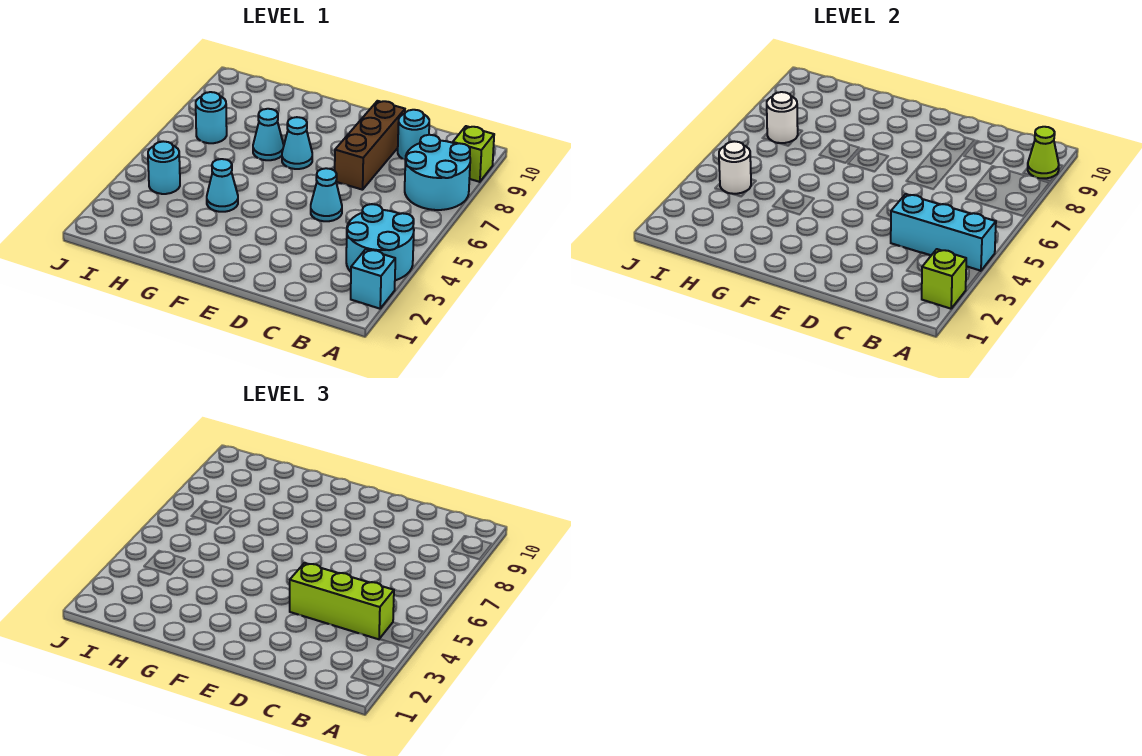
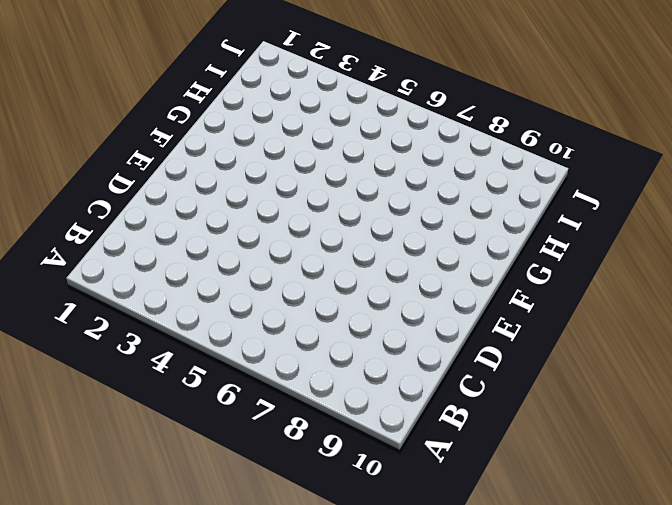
none -> cyan 1x1 brick [351,249,395,309]
none -> cyan 2x2 round brick [346,204,414,280]
none -> cyan 2x2 round brick [405,135,470,210]

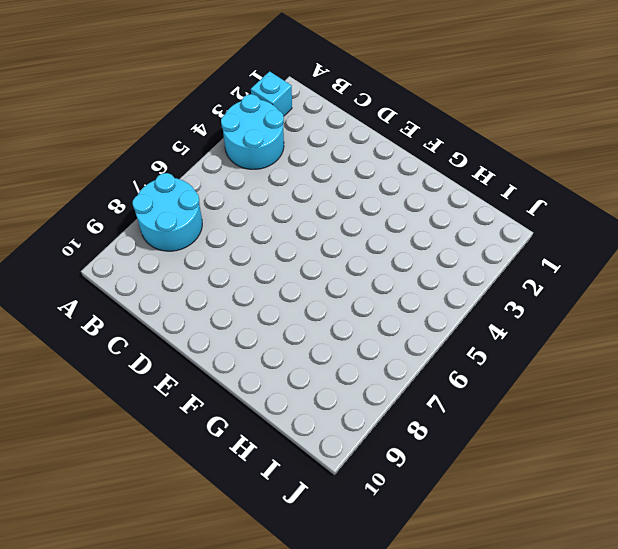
none -> lime 1x1 brick [453,126,494,182]
none -> cyan 1x1 round brick [398,110,429,160]
none -> cyan 1x1 cone [311,168,342,221]

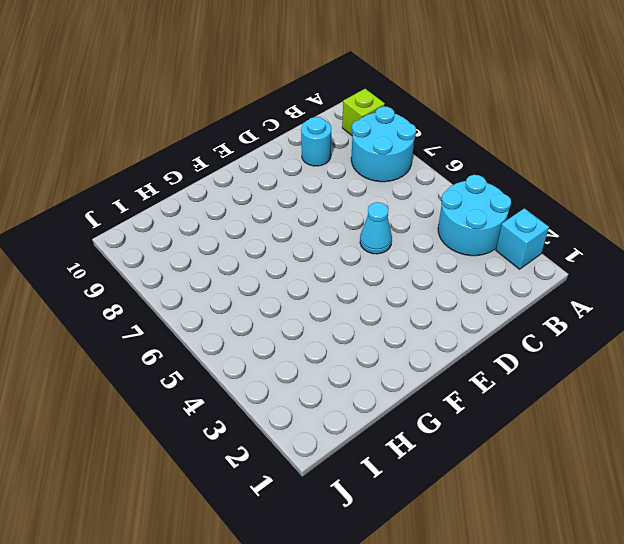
none -> brown 1x3 brick [335,101,405,190]
none -> cyan 1x1 cone [282,117,312,169]
none -> cyan 1x1 cone [207,159,238,212]

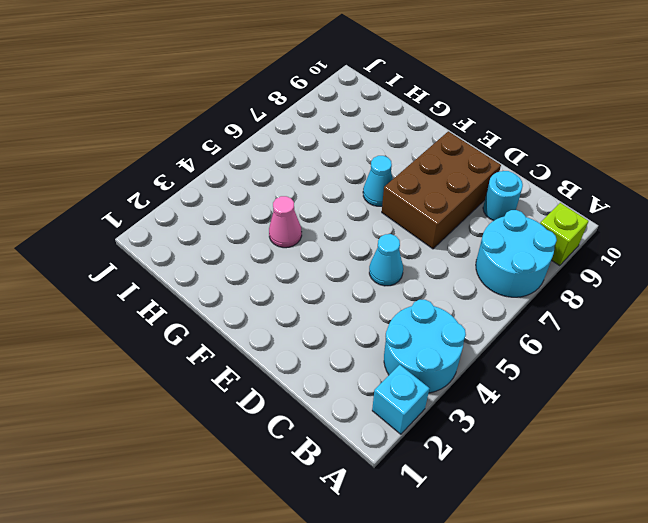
brown 2x3 brick [382,131,501,249] -> brown 1x3 brick [335,101,405,190]
pink 1x1 cone [269,196,302,248] -> cyan 1x1 cone [207,159,238,212]
none -> cyan 1x1 cone [253,109,284,160]
none -> cyan 1x1 round brick [148,141,180,194]
none -> cyan 1x1 round brick [196,92,227,143]

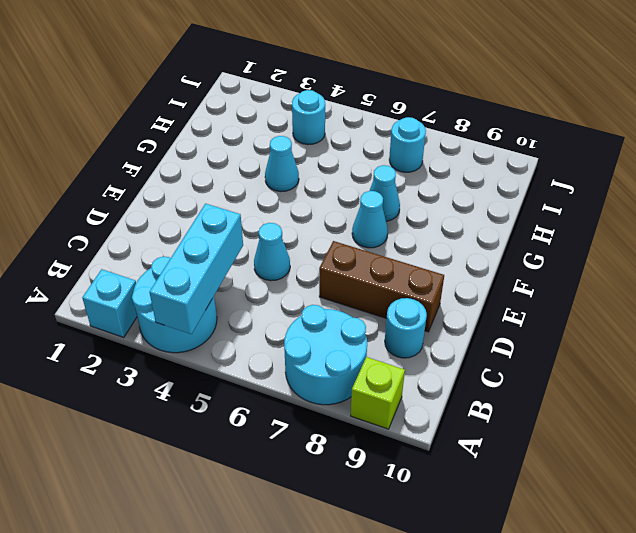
none -> lime 1x1 brick [922,249,966,309]
none -> lime 1x1 cone [1028,127,1059,178]
none -> white 1x1 round brick [719,141,751,194]

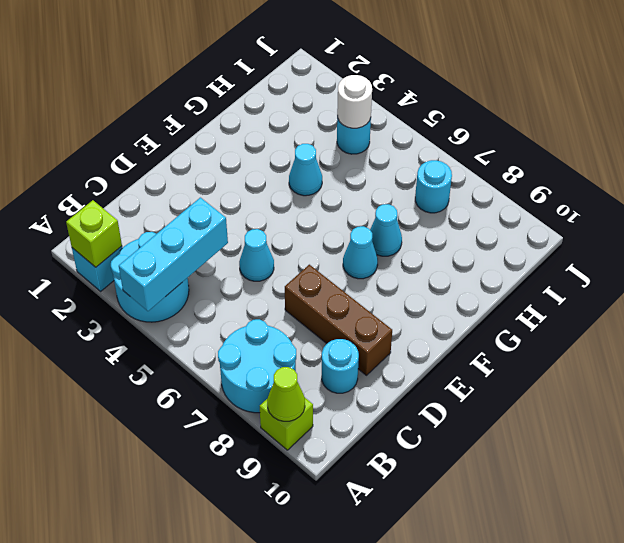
none -> white 1x1 round brick [767,92,798,143]
none -> lime 1x3 brick [290,563,394,639]

